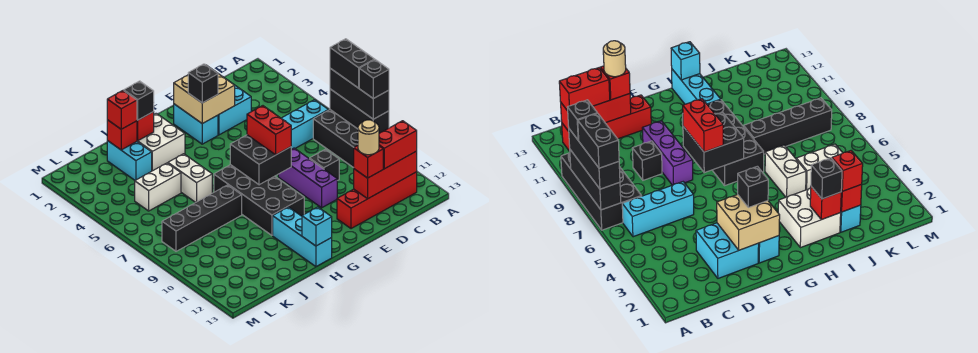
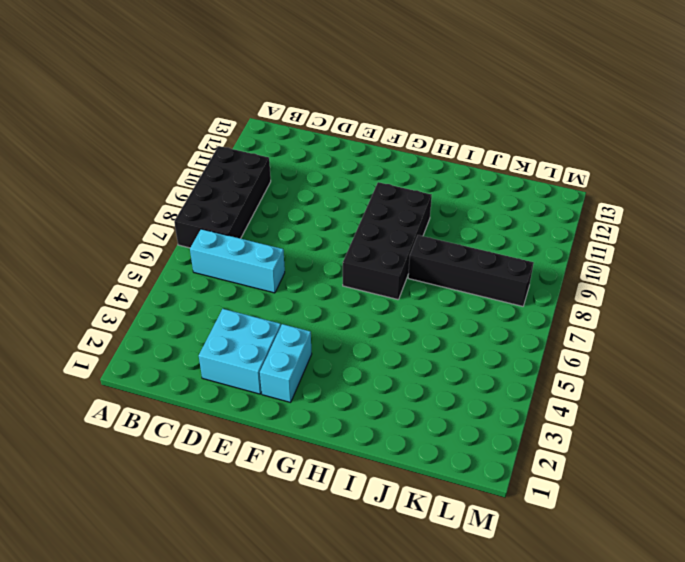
none -> red 1x4 brick [337,172,417,229]
none -> black 1x1 brick [310,149,339,181]
none -> purple 1x3 brick [278,148,337,208]
none -> white 2x2 brick [137,113,185,171]

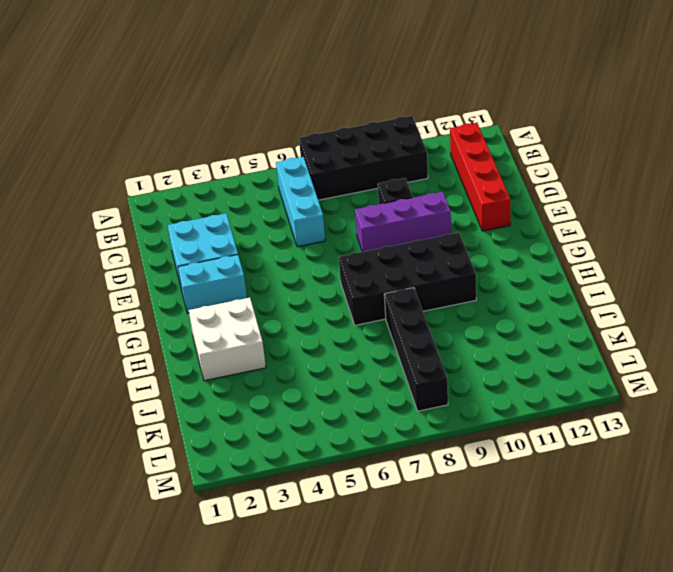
none -> cyan 1x3 brick [273,207,332,267]
none -> white 1x2 brick [168,154,212,203]
none -> cyan 1x2 brick [107,141,152,180]
none -> white 1x2 brick [135,163,181,211]

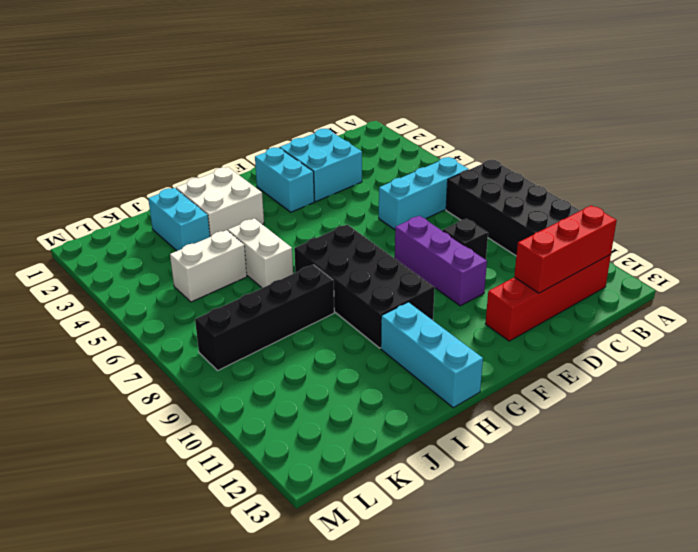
none -> black 1x3 brick [330,89,389,133]
none -> tan 2x2 brick [174,74,235,124]
none -> black 2x2 brick [230,135,292,185]
none -> cyan 1x1 brick [302,207,332,246]

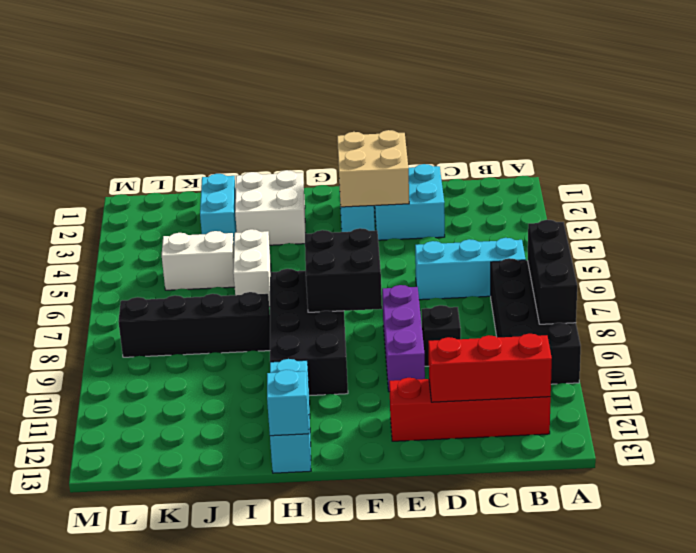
none -> red 1x1 brick [137,112,154,141]
none -> red 1x1 brick [107,120,137,150]
none -> black 1x3 brick [330,68,389,119]
none -> red 1x2 brick [379,121,417,169]

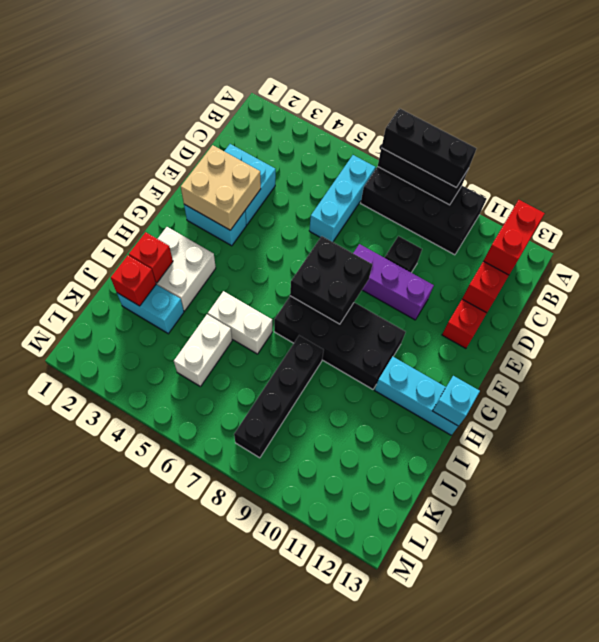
none -> red 1x1 brick [354,146,383,178]
none -> black 1x1 brick [188,64,218,103]
none -> red 1x2 brick [247,106,291,155]
none -> black 1x1 brick [124,81,154,120]

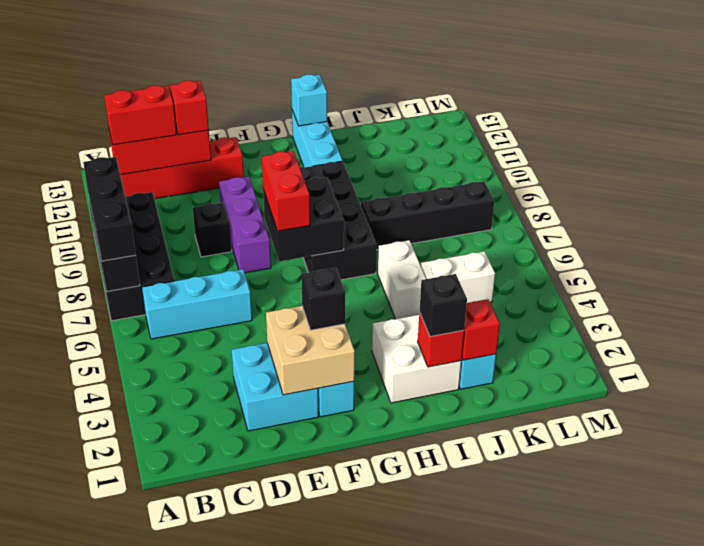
none -> red 1x1 brick [107,91,137,129]
none -> black 1x2 brick [330,39,374,88]
none -> black 1x1 brick [359,60,389,99]
none -> tan 1x1 round brick [358,120,379,155]

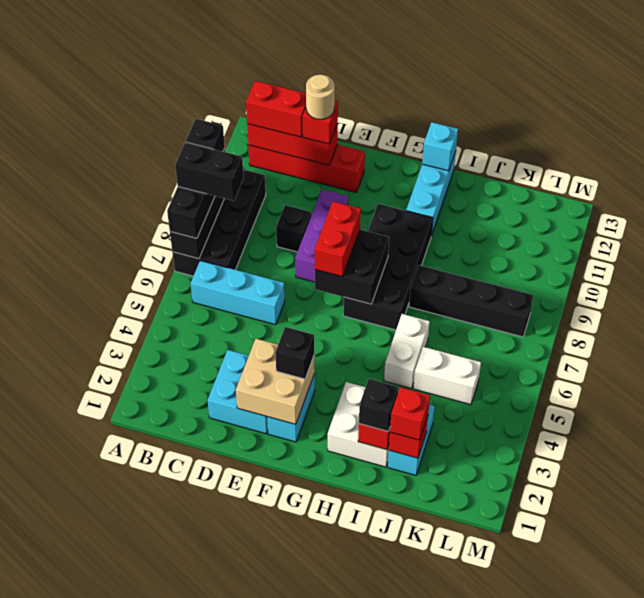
black 1x2 brick [175,142,244,201] -> black 1x2 brick turned to [330,39,374,88]

